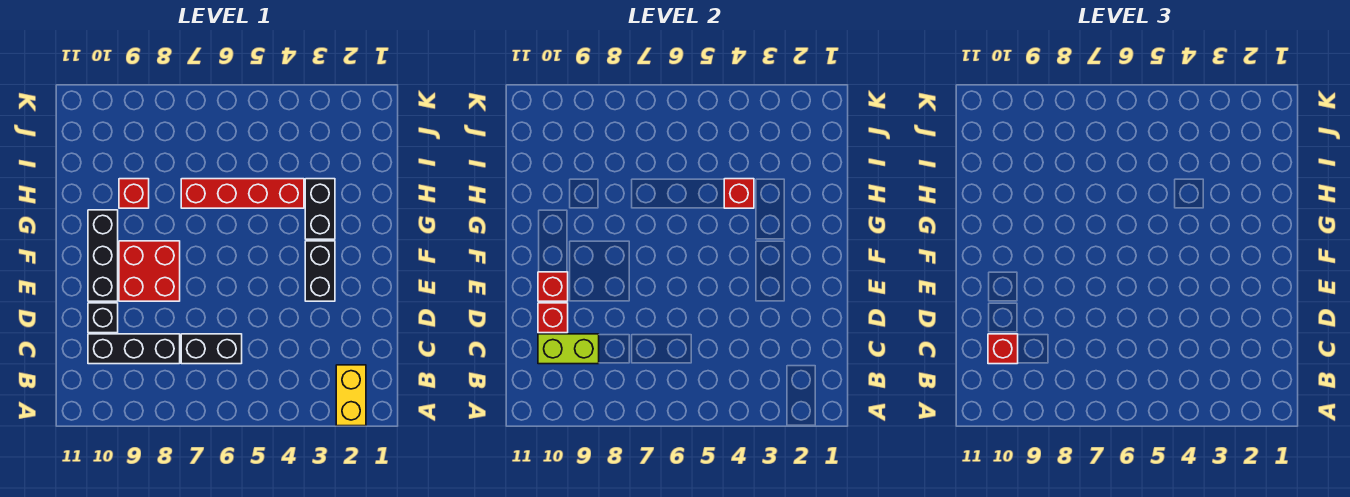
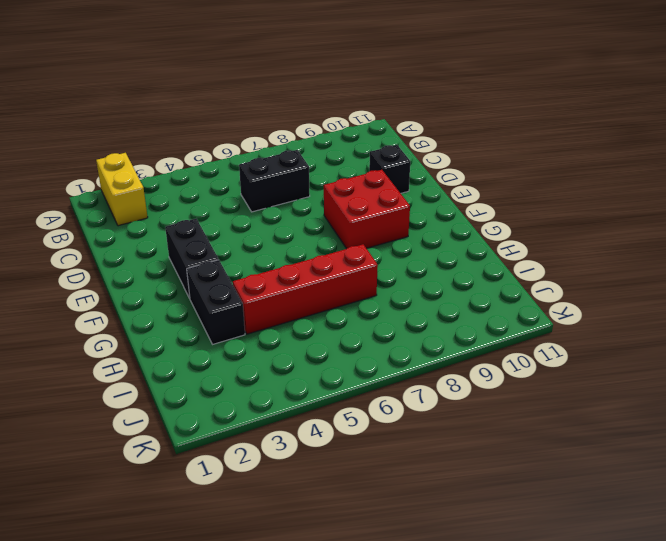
none -> black 1x3 brick [88,334,180,364]
none -> black 1x3 brick [88,210,118,301]
none -> red 1x1 brick [119,179,149,208]

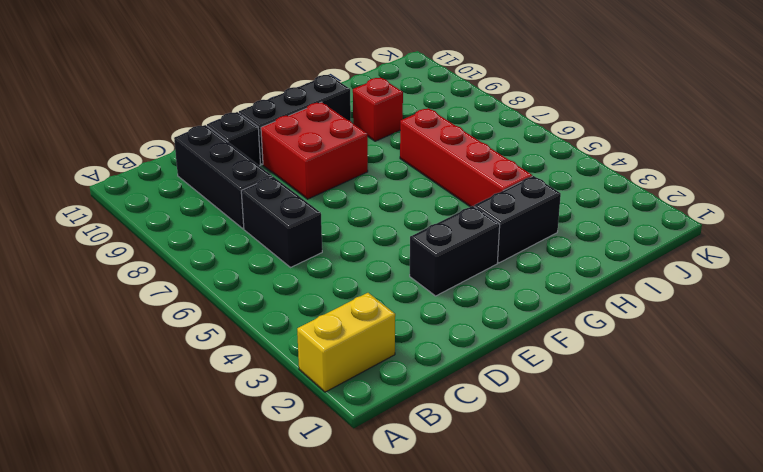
none -> lime 1x2 brick [538,334,599,364]
none -> red 1x1 brick [538,303,568,333]
none -> red 1x1 brick [538,272,568,301]

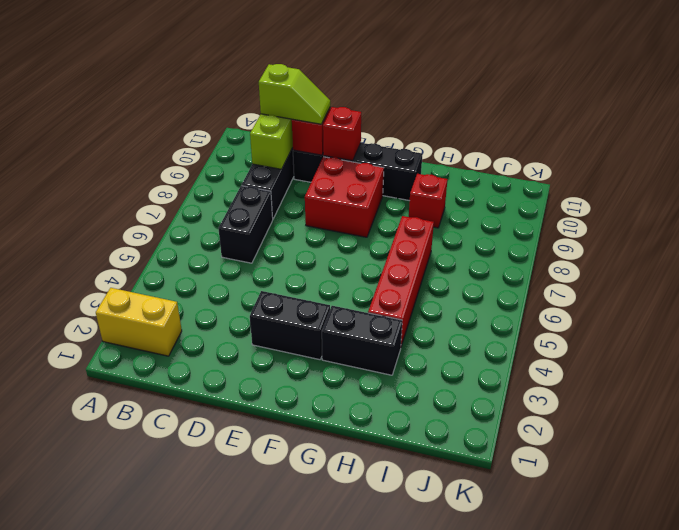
lime 1x2 slope [259,64,330,124] -> red 1x1 brick [988,334,1018,364]
none -> red 1x1 brick [724,179,754,208]

